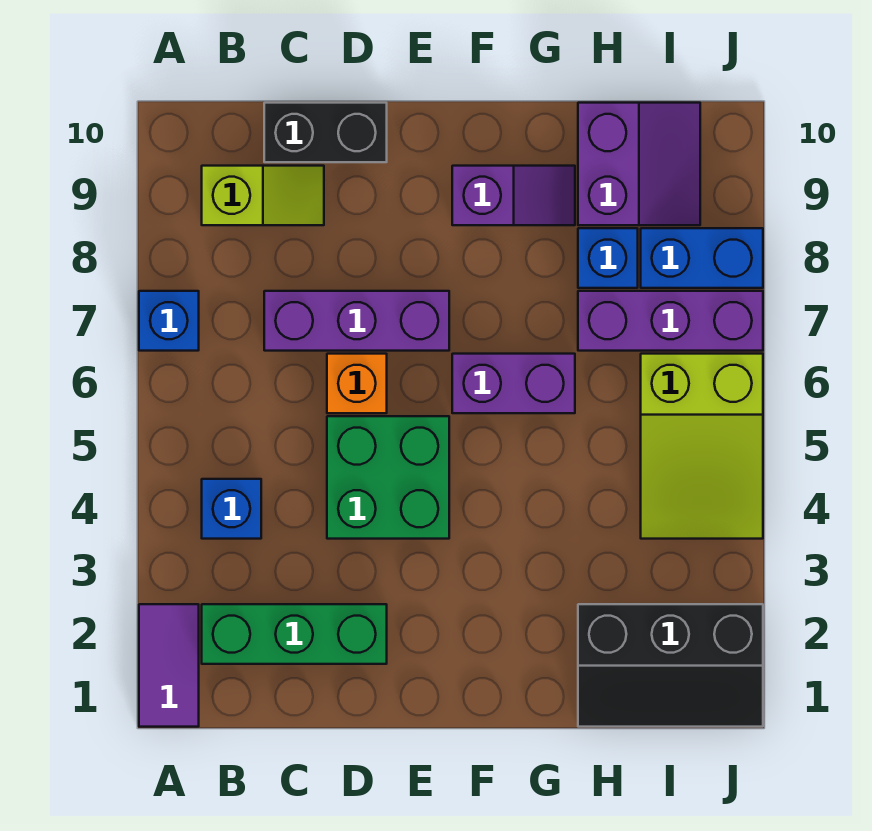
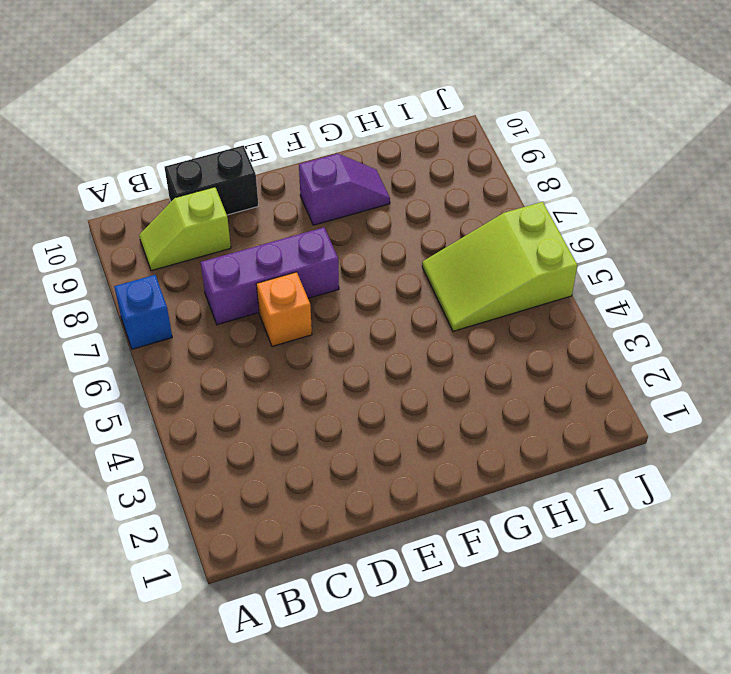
lime 1x2 slope [139,187,231,271] -> lime 1x2 slope turned to [202,166,324,225]
lime 2x3 slope [422,202,577,331] -> lime 2x3 slope turned to [641,354,763,539]
none -> purple 1x2 tile [139,604,199,727]
none -> green 1x3 brick [202,604,387,664]
none -> blue 1x1 brick [202,479,261,539]

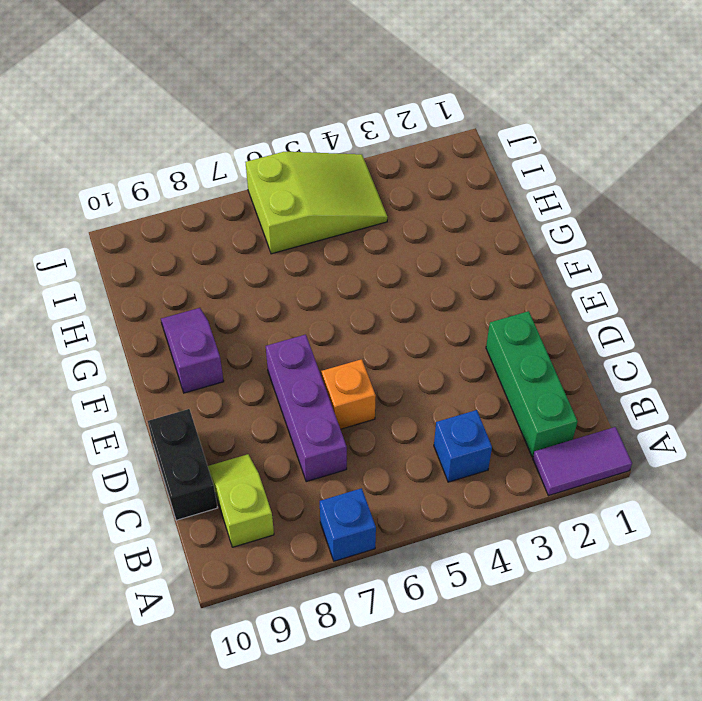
none -> green 2x2 brick [327,416,449,539]
none -> purple 1x2 brick [452,354,575,413]
none -> black 2x3 slope [578,604,763,727]

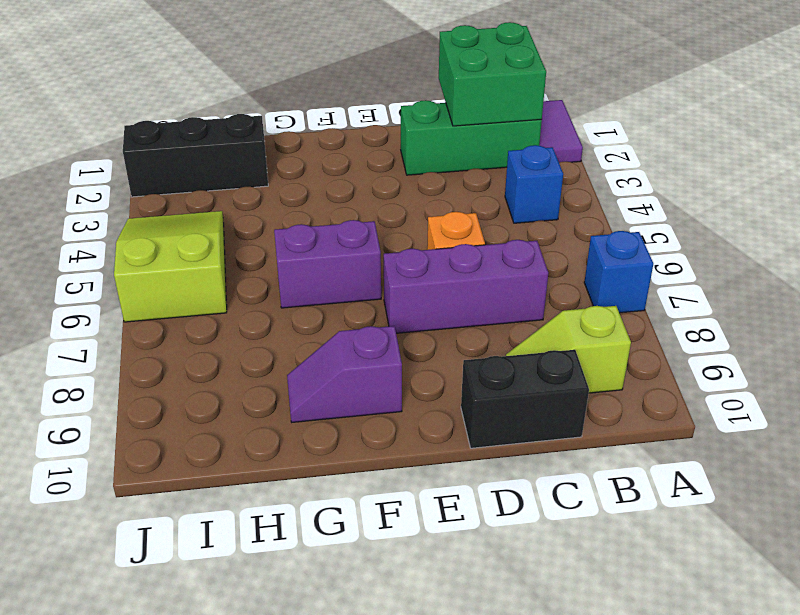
green 2x2 brick [439,22,546,126] -> green 2x2 brick moved to [327,416,449,539]
none -> purple 1x3 brick [578,291,763,351]
none -> blue 1x1 brick [578,228,638,288]
none -> purple 2x2 slope [578,103,700,225]

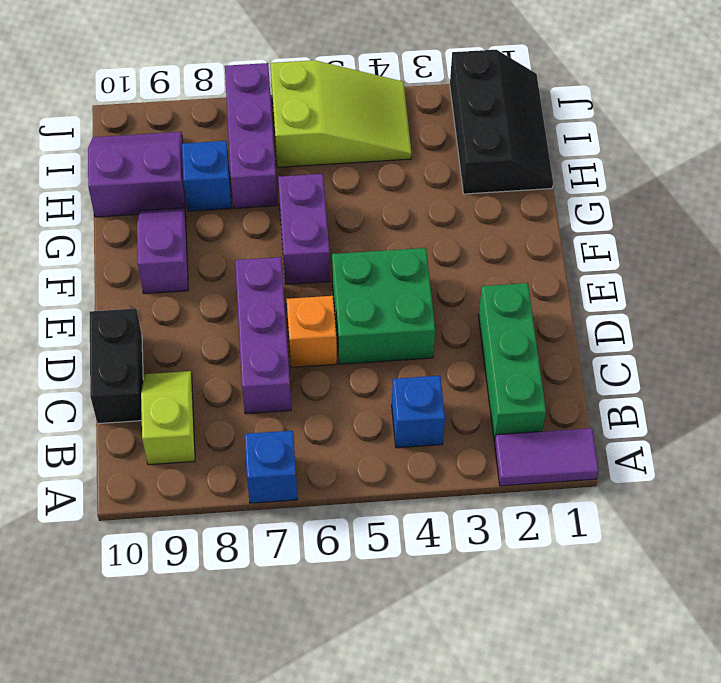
none -> blue 1x2 brick [641,228,763,288]

